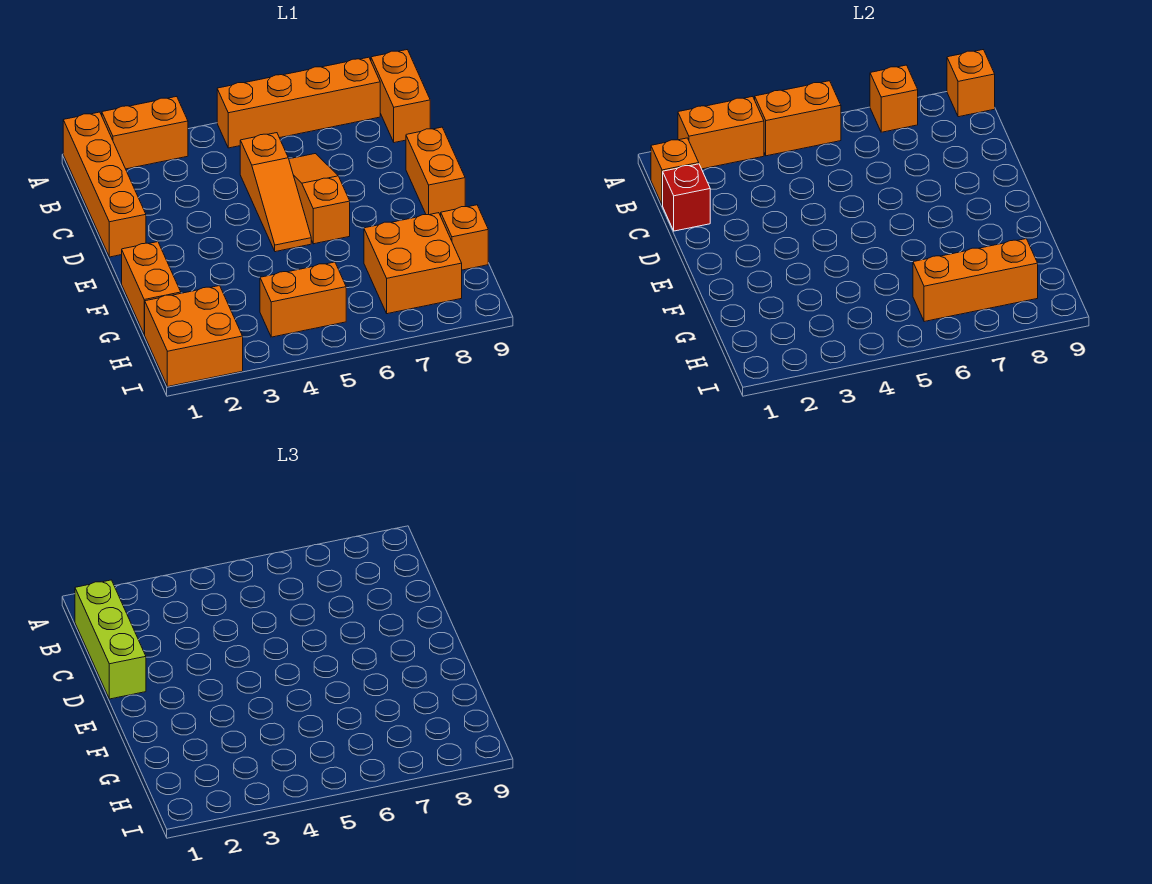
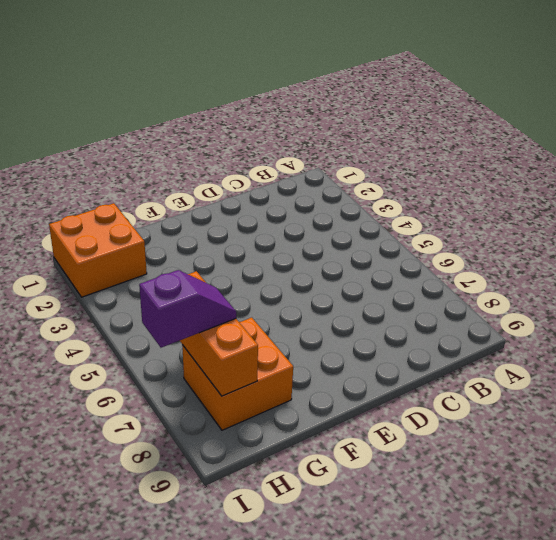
purple 1x2 slope [139,270,236,348] -> none
none -> orange 1x4 brick [63,112,146,257]
none -> orange 1x2 brick [102,96,188,169]
none -> orange 1x4 brick [217,57,380,148]

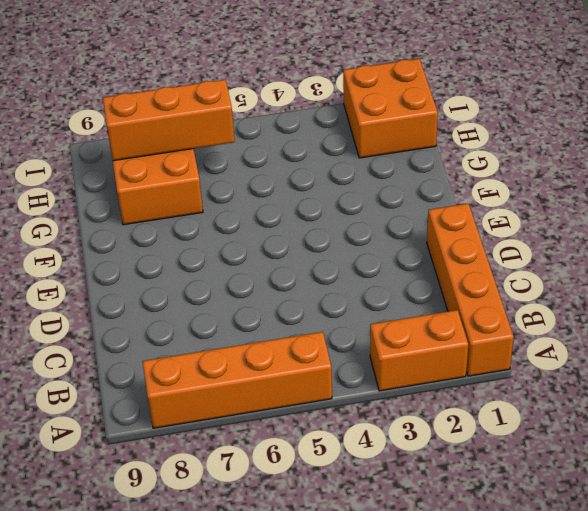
none -> orange 1x2 brick [371,50,430,143]
none -> orange 1x3 slope [240,133,311,252]
none -> orange 1x3 slope [289,154,350,244]

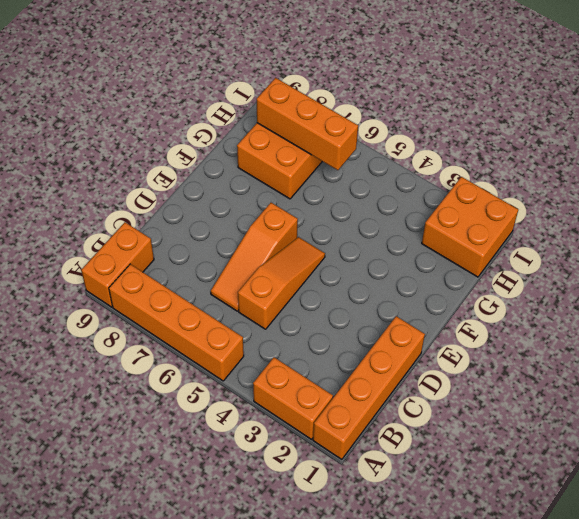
none -> orange 1x2 brick [406,127,465,216]
none -> orange 1x2 brick [122,242,181,334]
none -> orange 1x1 brick [441,205,488,270]

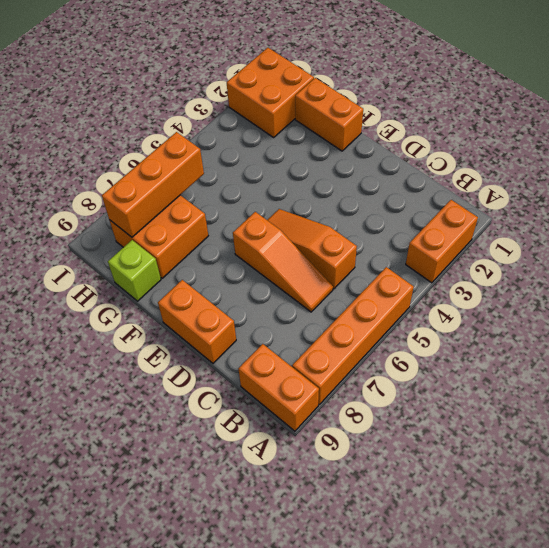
lime 1x1 brick [108,240,161,301] -> orange 1x1 brick [441,205,488,270]
none -> orange 1x4 brick [63,112,146,257]
none -> orange 1x2 brick [260,262,346,337]
none -> orange 1x2 brick [678,96,764,169]

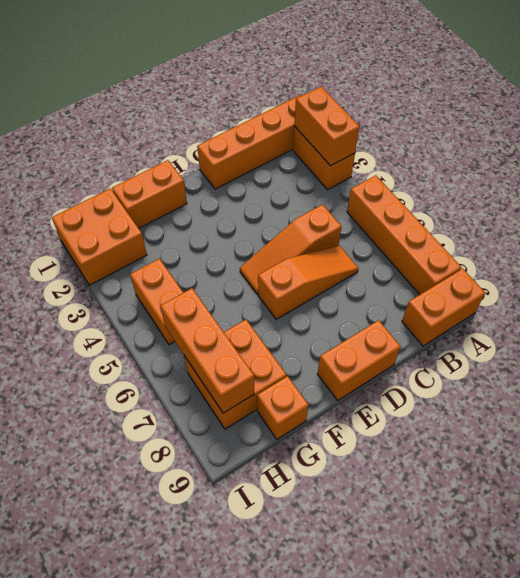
none -> orange 1x2 brick [755,81,841,156]
none -> orange 1x1 brick [870,65,918,132]
none -> orange 1x1 brick [947,50,995,117]

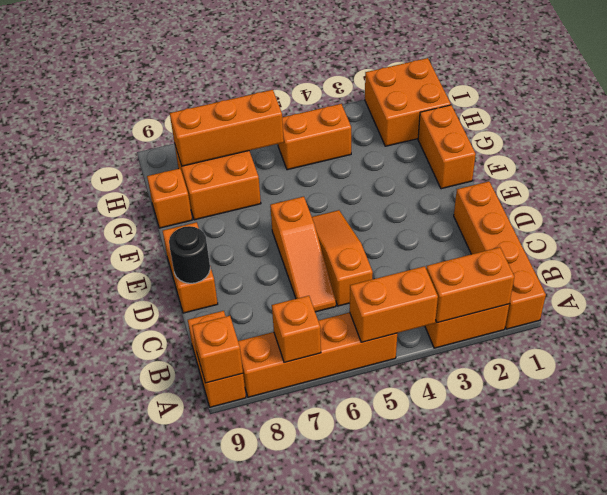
black 1x1 round brick [169,226,210,283] -> none
none -> orange 1x1 brick [651,138,699,205]
none -> red 1x1 brick [663,164,710,231]
none -> lime 1x3 brick [75,580,146,699]

